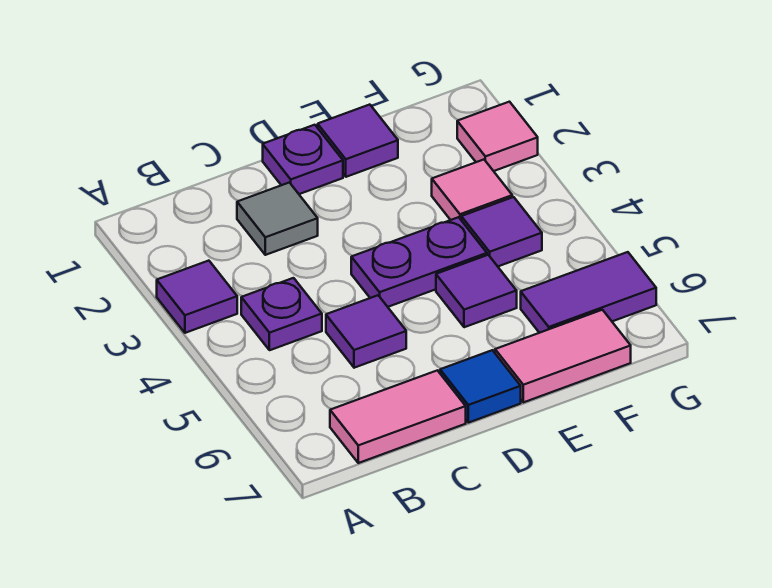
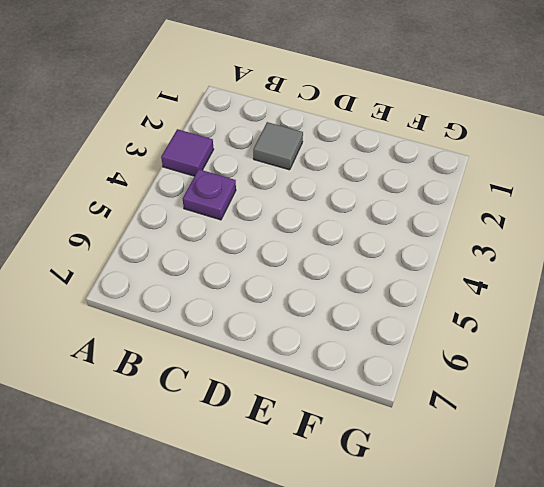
none -> pink 1x2 tile [330,370,466,463]
none -> purple 1x1 tile [326,295,406,368]
none -> purple 1x1 plate [263,125,343,194]

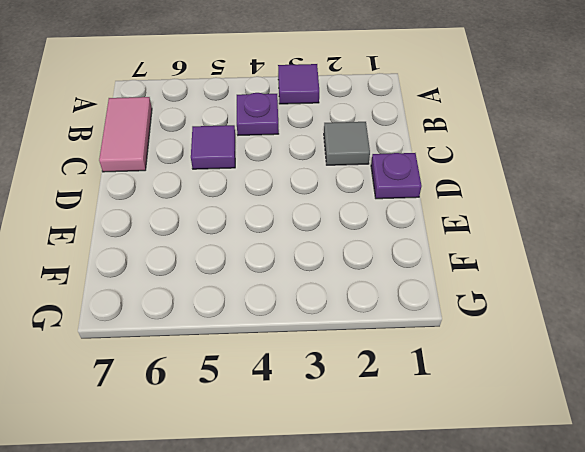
none -> purple 1x2 plate [351,217,487,307]
none -> blue 1x1 tile [440,350,521,423]
none -> purple 1x1 tile [318,105,398,177]

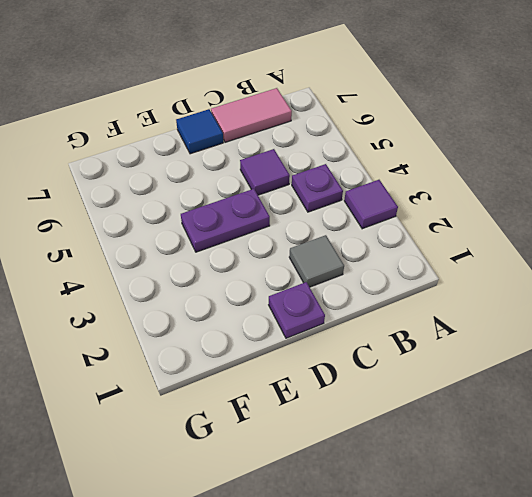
none -> purple 1x1 tile [318,105,398,177]
none -> purple 1x1 tile [436,255,517,327]
none -> pink 1x2 tile [495,310,631,402]

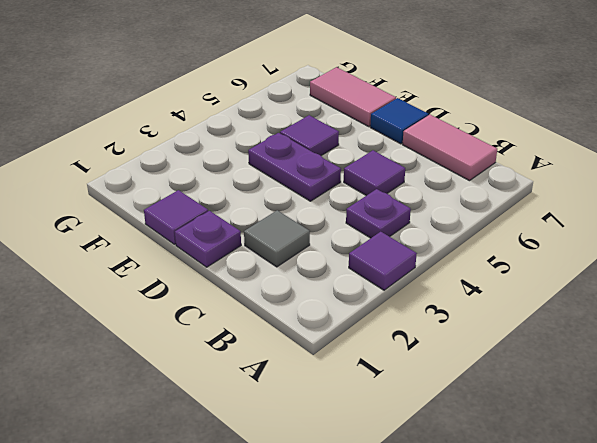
none -> pink 1x1 tile [432,160,512,220]
none -> purple 1x1 tile [461,197,542,266]
none -> purple 1x2 tile [521,252,656,333]

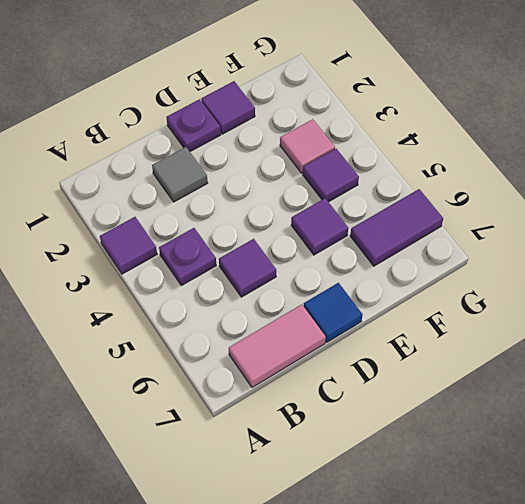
none -> purple 1x2 plate [351,217,487,307]
none -> pink 1x2 tile [495,310,631,402]
none -> pink 1x1 tile [457,102,538,171]

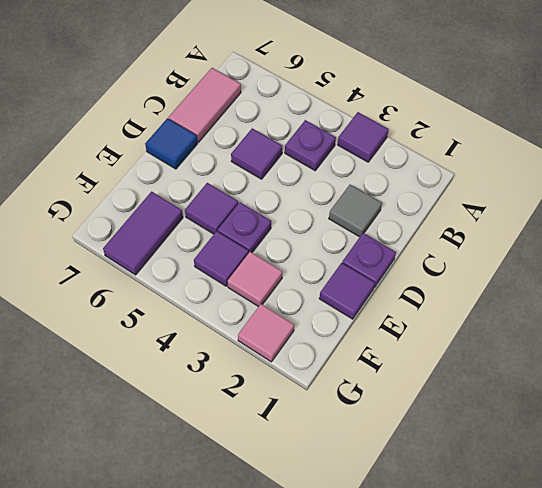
purple 1x1 plate [218,202,271,253] -> purple 1x2 plate [351,217,487,307]
none -> pink 1x2 tile [495,310,631,402]

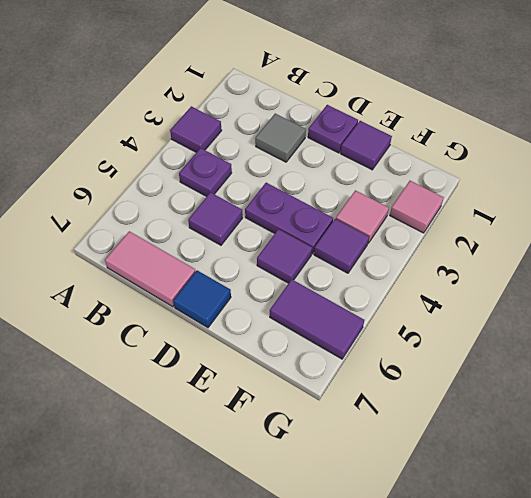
none -> pink 1x2 tile [495,310,631,402]

